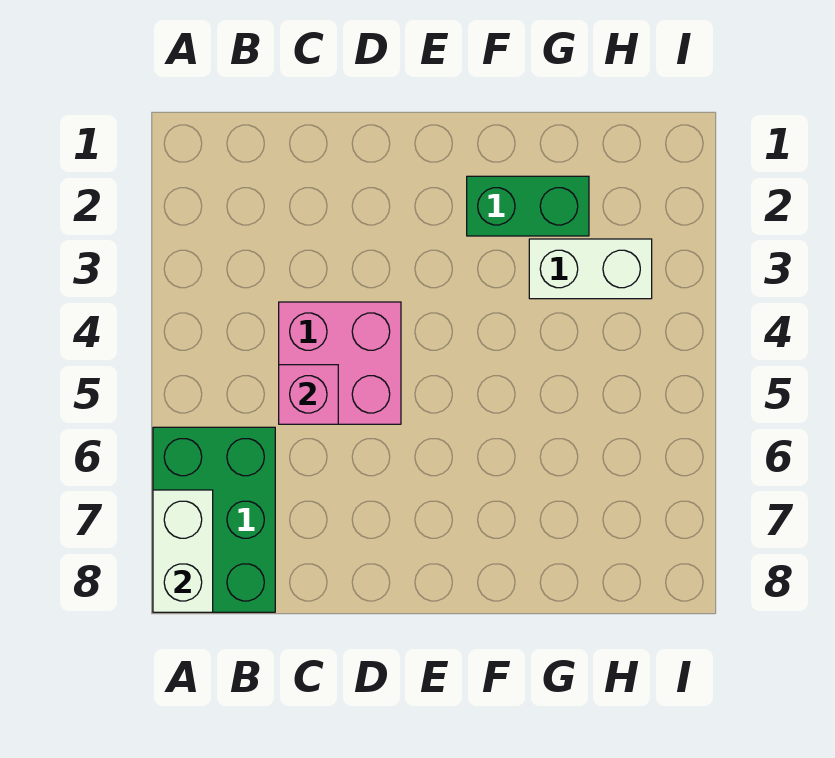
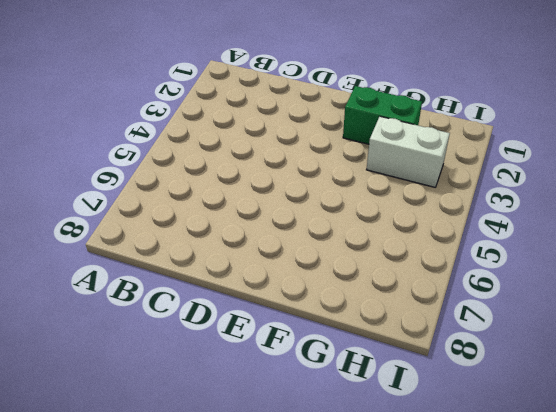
none -> green 2x3 brick [153,427,275,612]
none -> pink 2x2 brick [279,302,401,424]

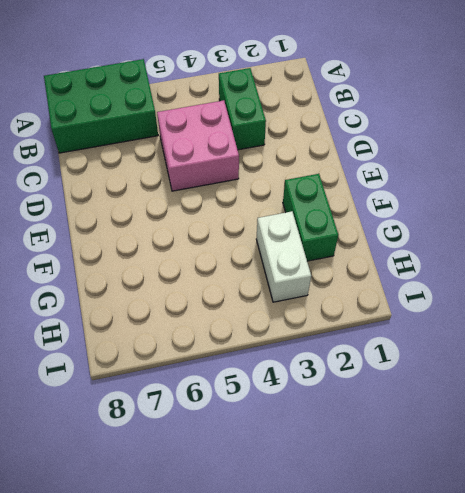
green 1x2 brick [219,68,266,150] -> none
none -> white 1x2 brick [153,490,213,612]
none -> pink 1x1 brick [279,365,338,424]

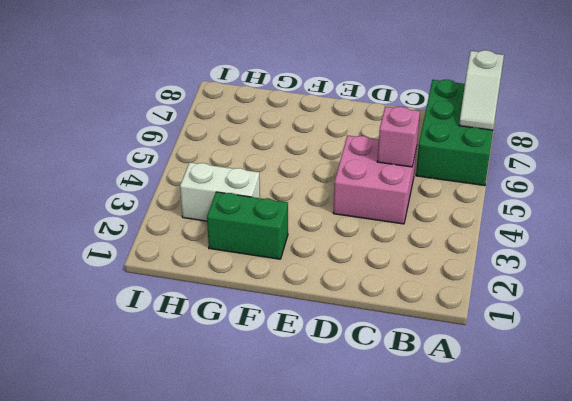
white 1x2 slope [459,50,504,130] -> white 1x2 brick [153,490,213,612]

